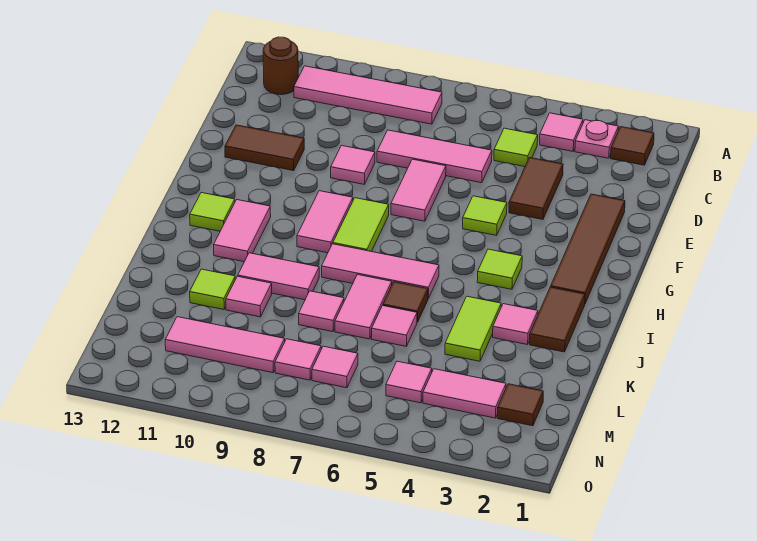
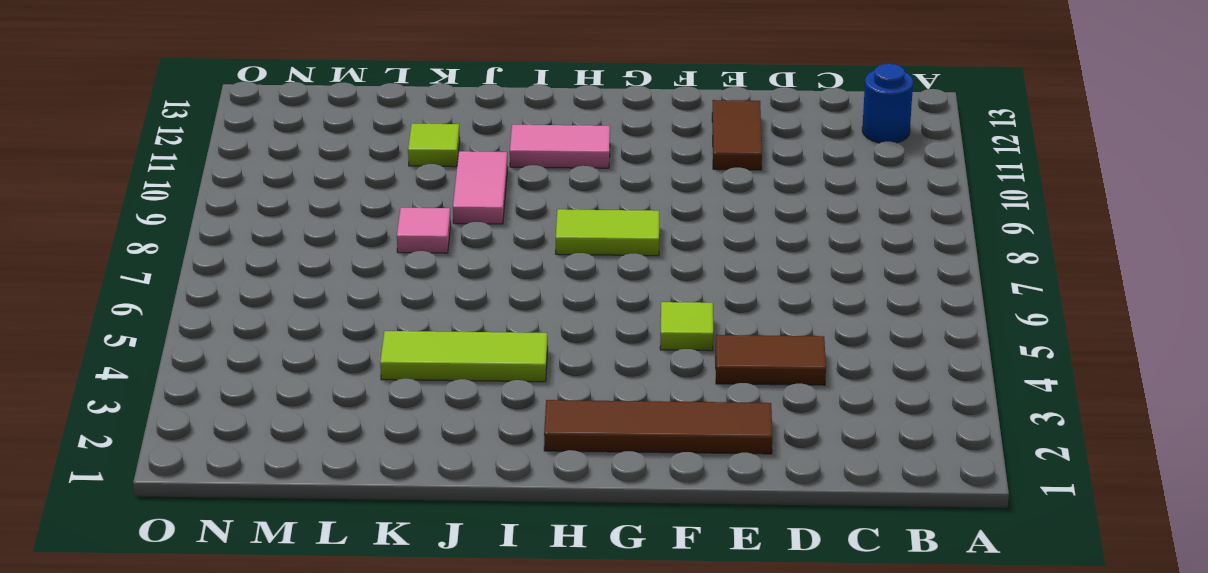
blue 1x1 round brick [862,64,913,143] -> brown 1x1 round brick [263,37,298,95]
lime 1x3 tile [380,331,548,382] -> lime 1x2 tile [445,296,501,361]
none -> brown 1x1 tile [611,127,654,165]
none -> pink 1x1 plate [575,120,619,158]
none -> pink 1x1 tile [540,113,583,151]
none -> pink 1x4 tile [294,66,442,124]

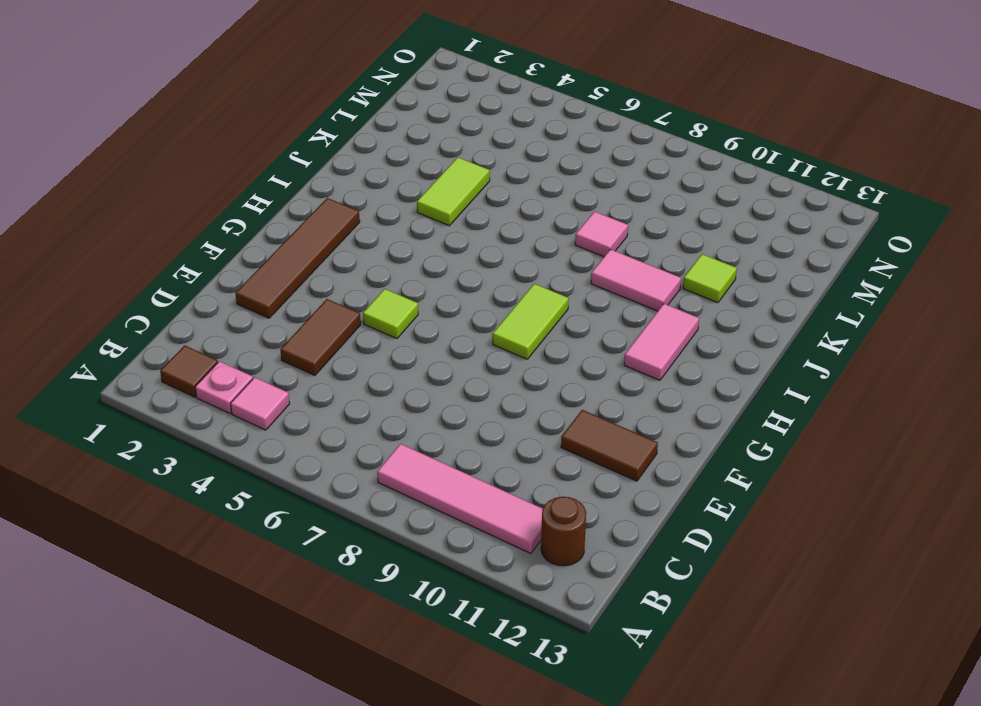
none -> lime 1x1 tile [494,128,538,167]
none -> pink 1x3 tile [377,130,492,183]
none -> pink 1x2 tile [391,159,446,221]
none -> pink 1x1 tile [331,146,375,184]

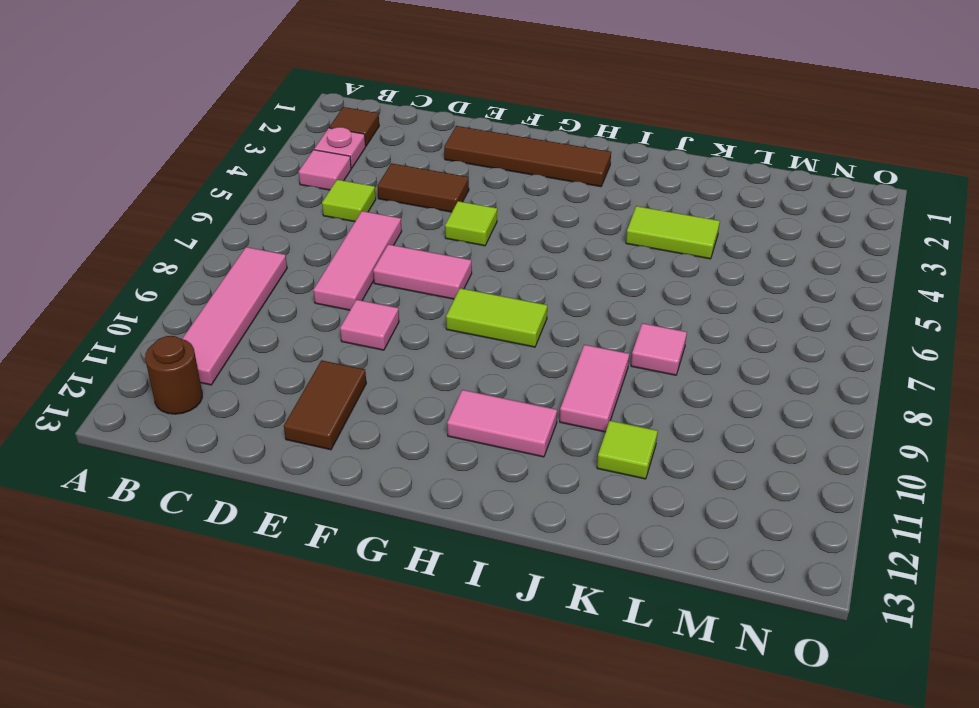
none -> pink 1x2 tile [297,191,353,253]
none -> lime 1x1 tile [477,249,522,289]
none -> lime 1x1 tile [190,193,235,231]
none -> brown 1x2 tile [530,287,585,352]

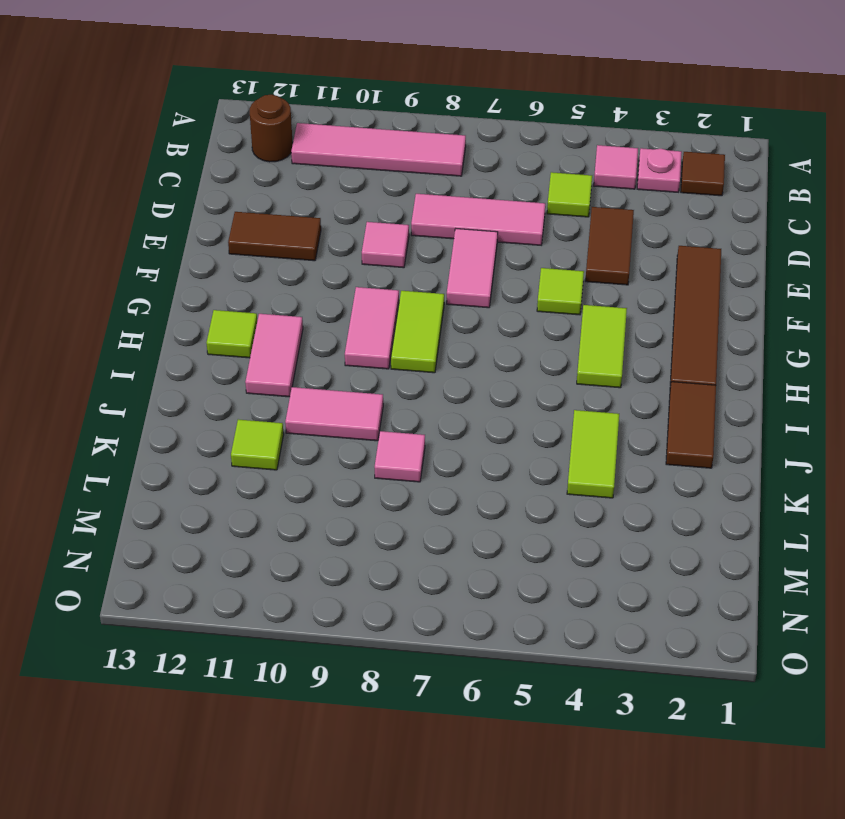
lime 1x2 tile [577,305,627,388] -> lime 1x1 tile [477,249,522,289]
none -> pink 1x3 tile [322,244,439,298]
none -> pink 1x1 tile [493,304,538,345]
none -> brown 1x1 tile [383,282,428,322]
none -> pink 1x2 tile [335,275,392,339]

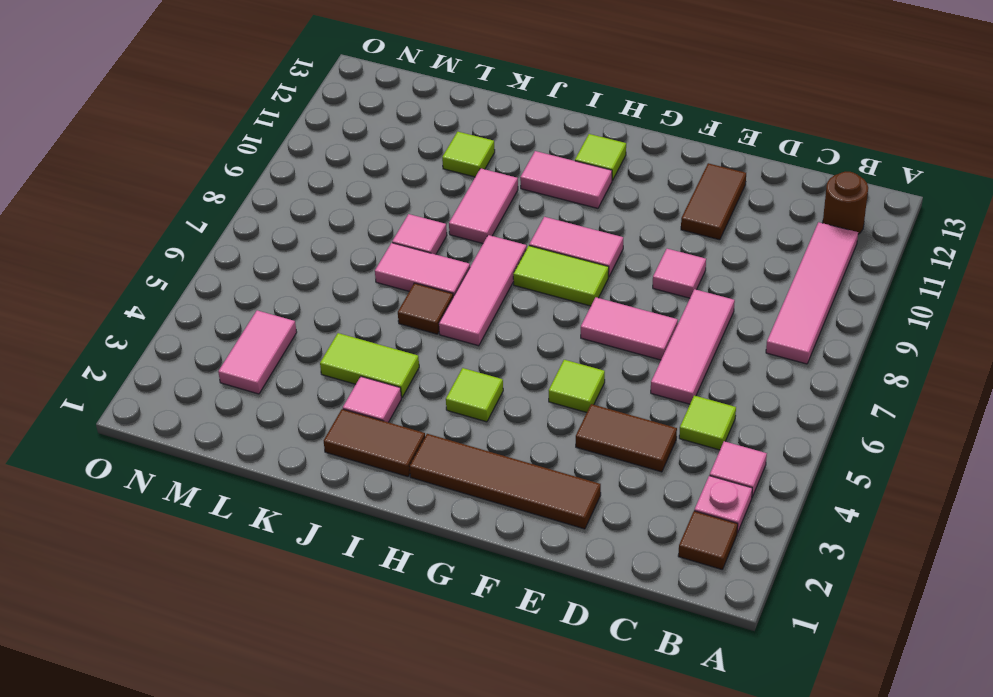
none -> pink 1x1 tile [372,306,417,346]
none -> pink 1x1 tile [226,276,272,317]
none -> brown 1x1 tile [497,384,543,426]
none -> pink 1x1 tile [386,361,432,403]

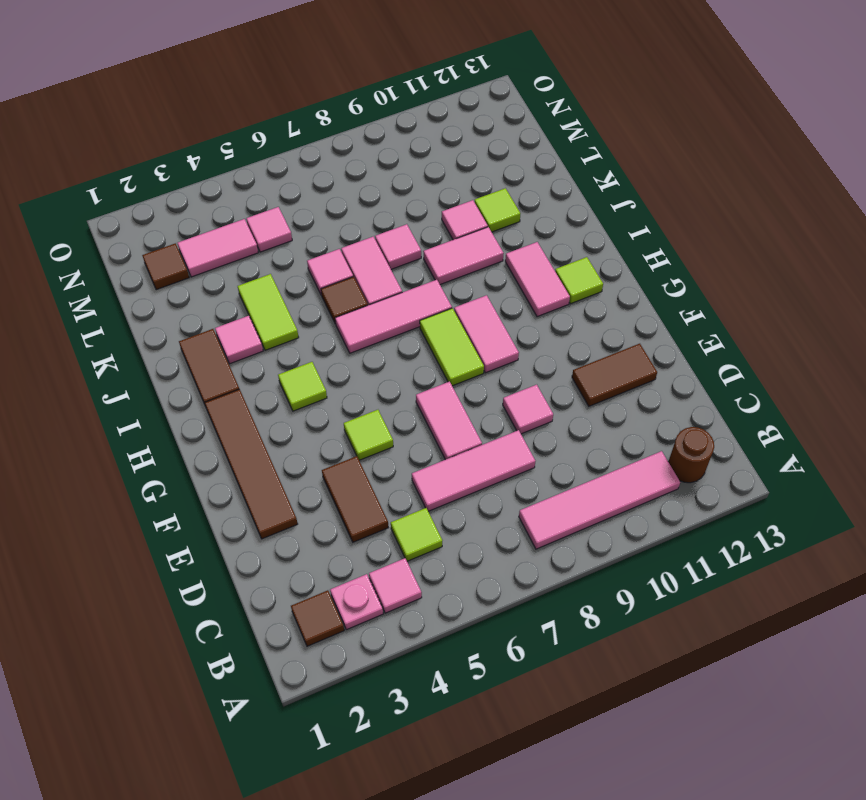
none -> pink 1x1 tile [312,346,358,388]
none -> pink 1x1 tile [275,339,321,380]
none -> pink 1x3 tile [165,317,285,373]

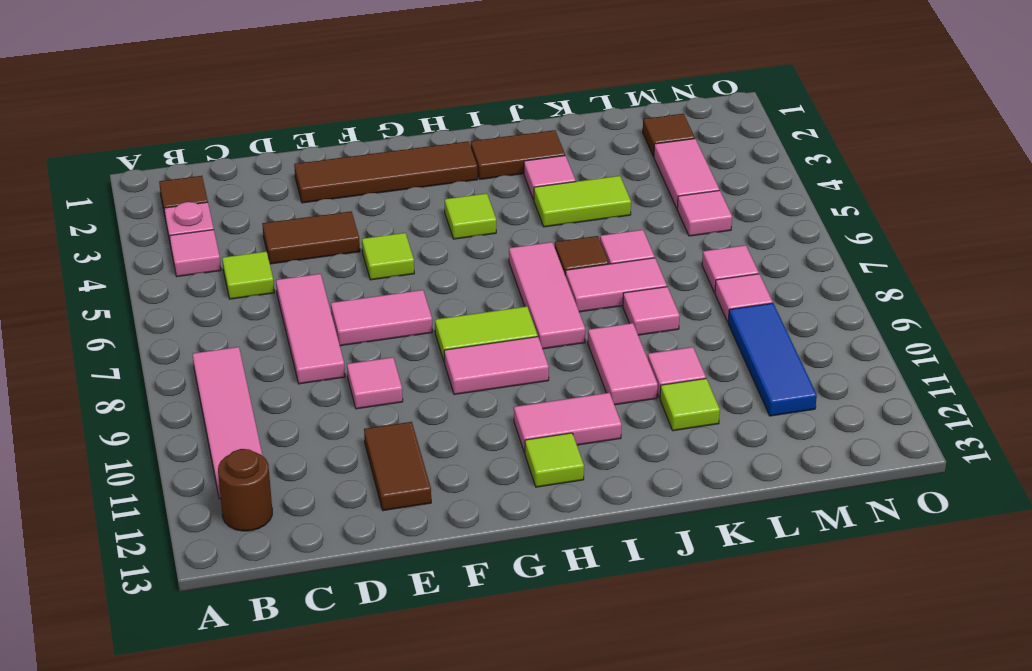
blue 1x3 tile [728,303,817,416] -> pink 1x3 tile [165,317,285,373]

